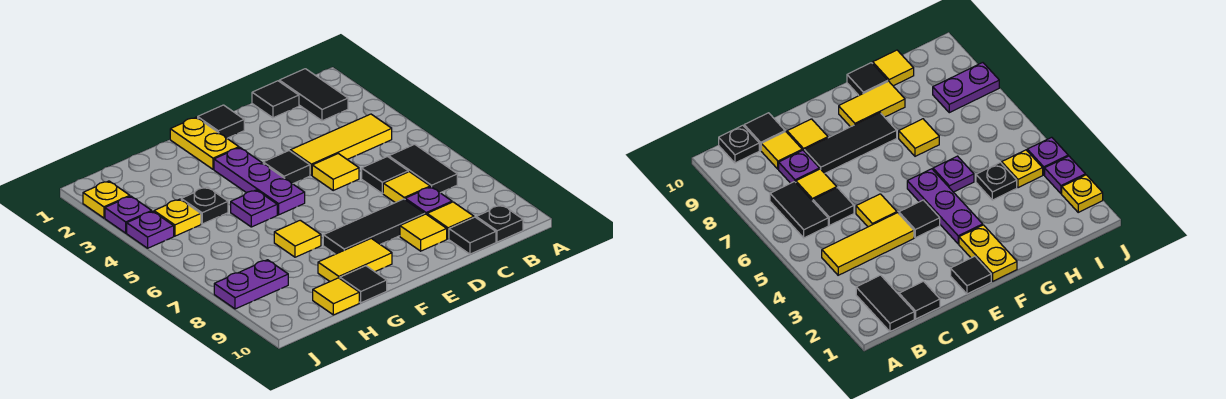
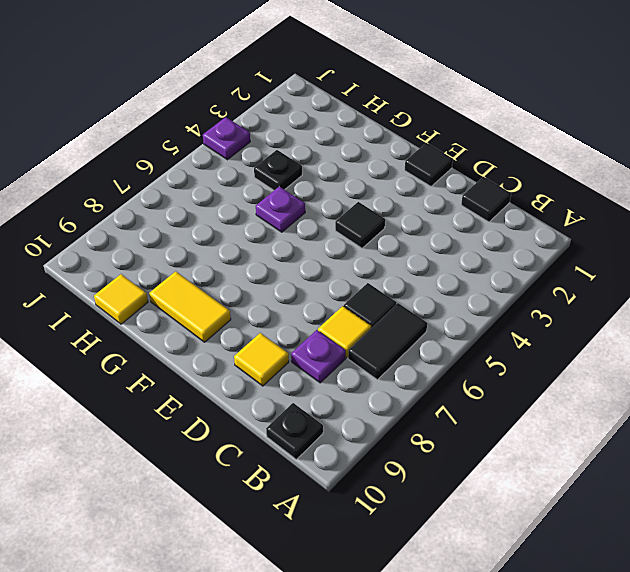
none -> black 1x2 tile [279,69,348,121]
none -> yellow 1x3 tile [290,114,392,175]
none -> yellow 1x1 tile [427,202,474,239]

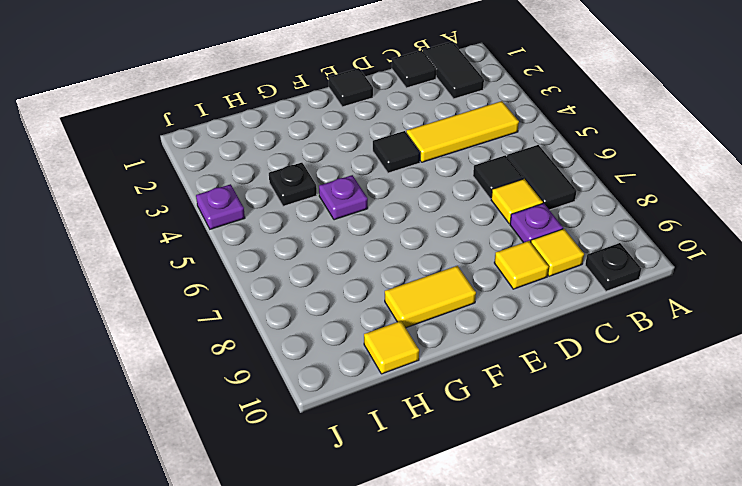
none -> black 1x1 tile [449,217,496,254]
none -> yellow 1x1 tile [312,154,359,190]
none -> black 1x3 tile [323,199,425,254]

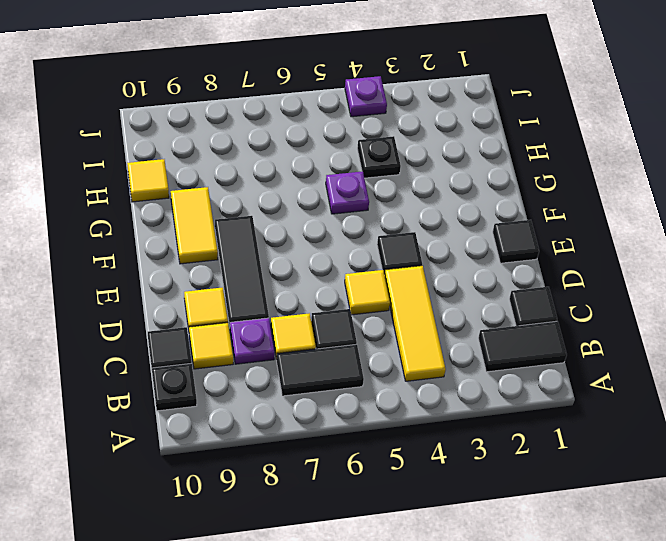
none -> yellow 1x2 plate [170,117,239,169]
none -> purple 1x3 plate [214,148,305,215]
none -> yellow 1x1 tile [274,220,321,257]

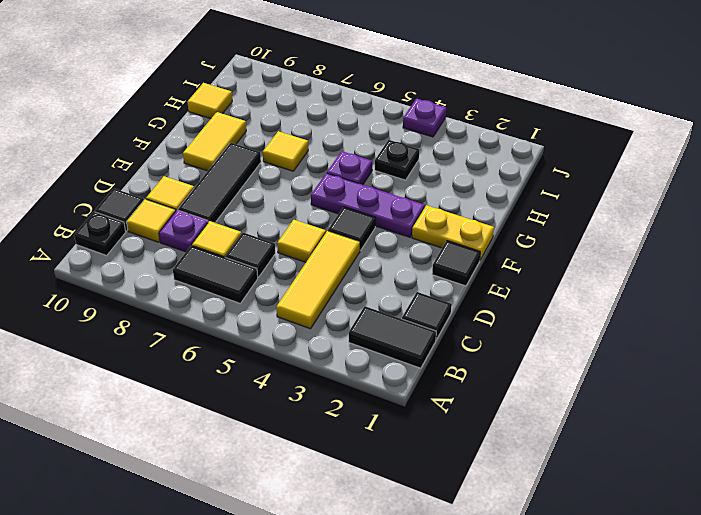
none -> black 1x1 tile [340,266,387,303]
none -> yellow 1x1 plate [154,199,201,236]
none -> purple 1x2 plate [214,260,288,309]

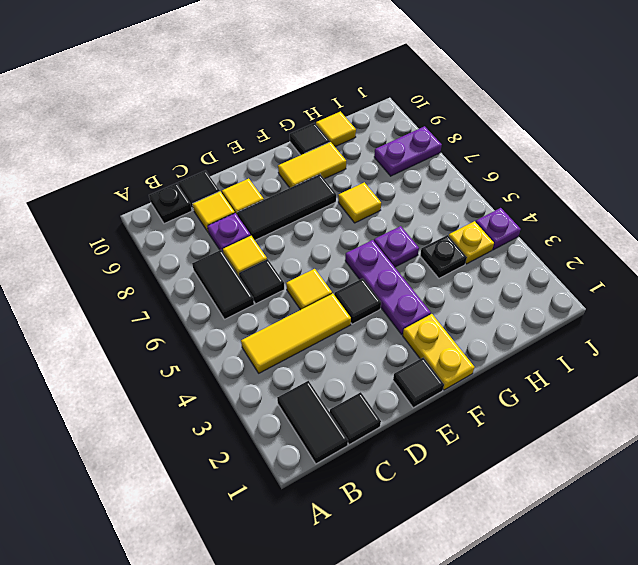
none -> yellow 1x1 plate [83,181,130,218]
none -> purple 1x1 plate [105,196,152,233]

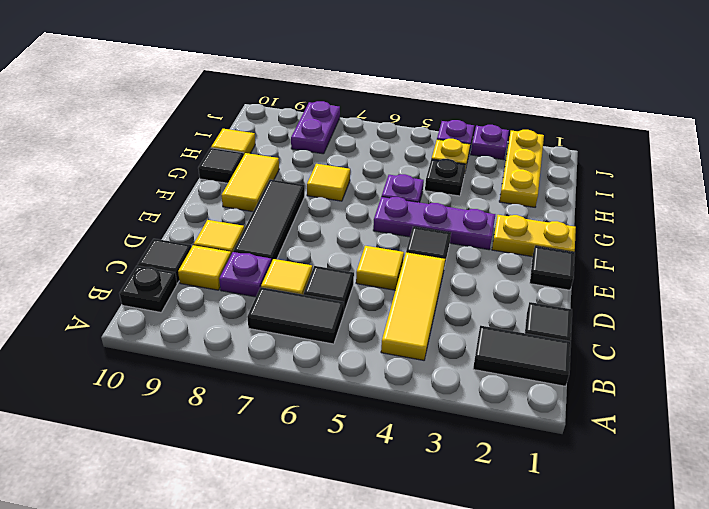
yellow 1x3 plate [499,130,544,207] -> yellow 1x1 plate [83,181,130,218]

